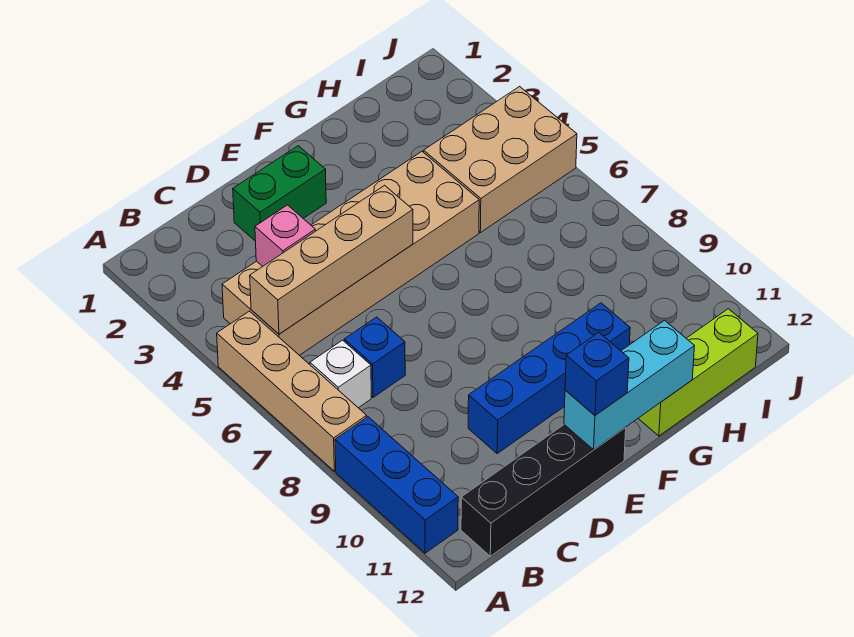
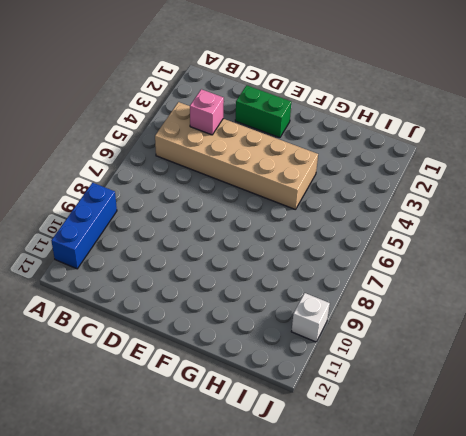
white 1x1 brick [291,293,330,342] -> white 1x1 brick moved to [310,340,371,408]
none -> tan 1x4 brick [217,311,367,471]
none -> black 1x4 brick [461,425,626,556]
none -> blue 1x1 brick [344,317,405,397]

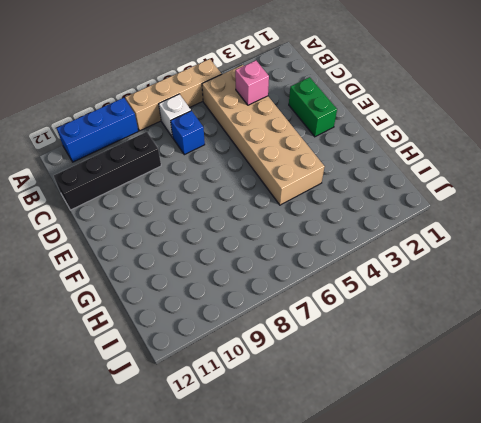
black 1x4 brick [54,132,161,210] -> black 1x4 brick turned to [461,425,626,556]
none -> blue 1x4 brick [468,303,630,454]
none -> lime 1x3 brick [638,309,758,436]
none -> tan 2x3 brick [424,87,577,233]

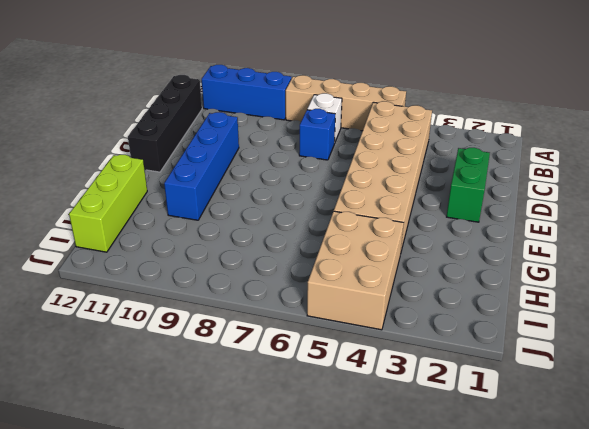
none -> tan 1x4 brick [250,185,413,334]
none -> pink 1x1 brick [255,205,315,266]
none -> cyan 1x3 brick [564,320,695,450]

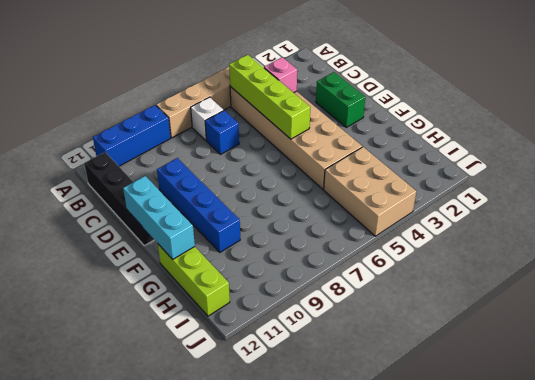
lime 1x4 brick [229,55,310,139] -> tan 1x4 brick [250,185,413,334]
none -> blue 1x1 brick [565,333,629,415]

